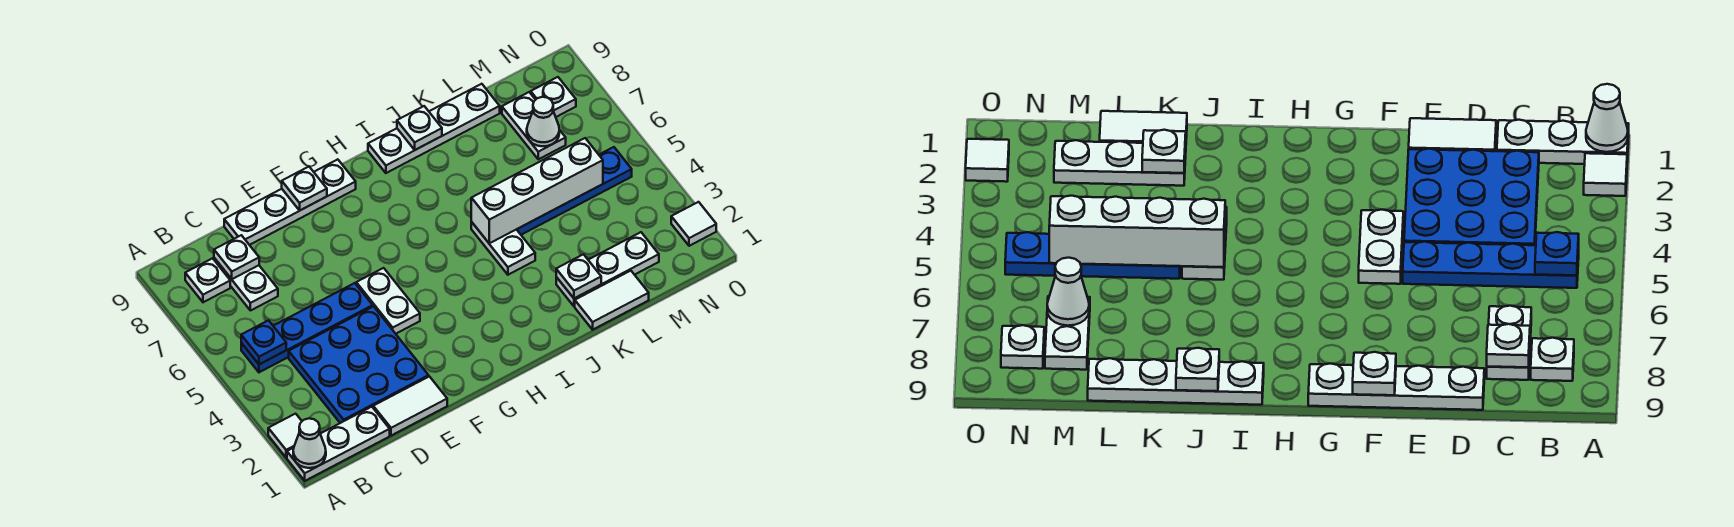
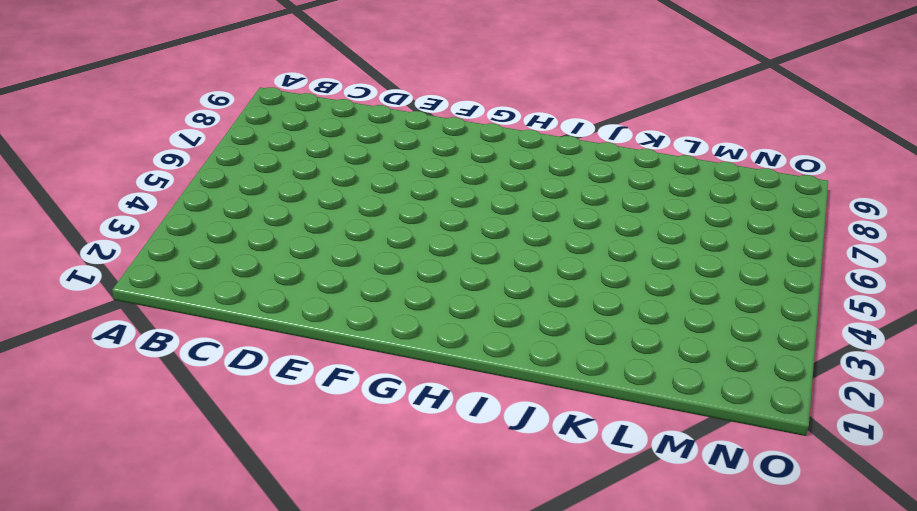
none -> white 1x3 plate [287,407,390,481]
none -> white 1x1 tile [268,414,302,458]
none -> blue 1x4 plate [241,283,373,372]

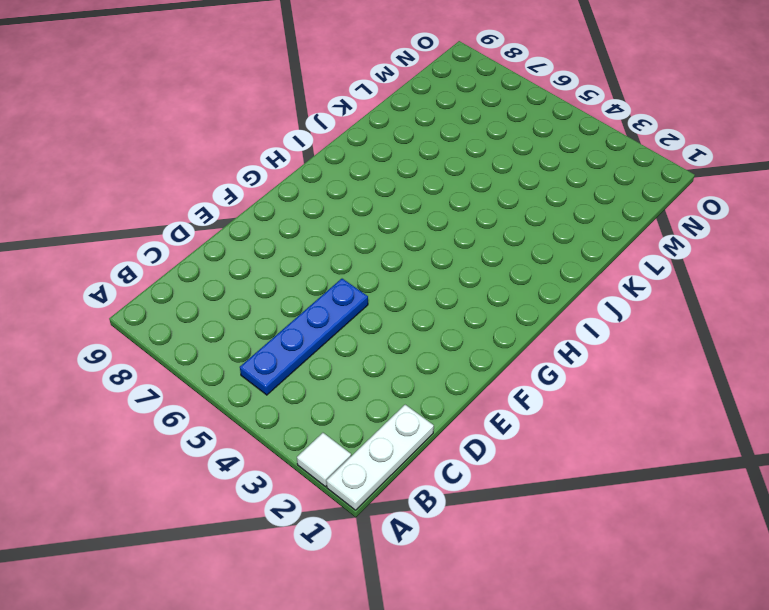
none -> white 1x1 plate [185,258,230,302]
none -> blue 3x3 plate [289,306,429,423]
none -> white 1x2 plate [214,258,278,311]

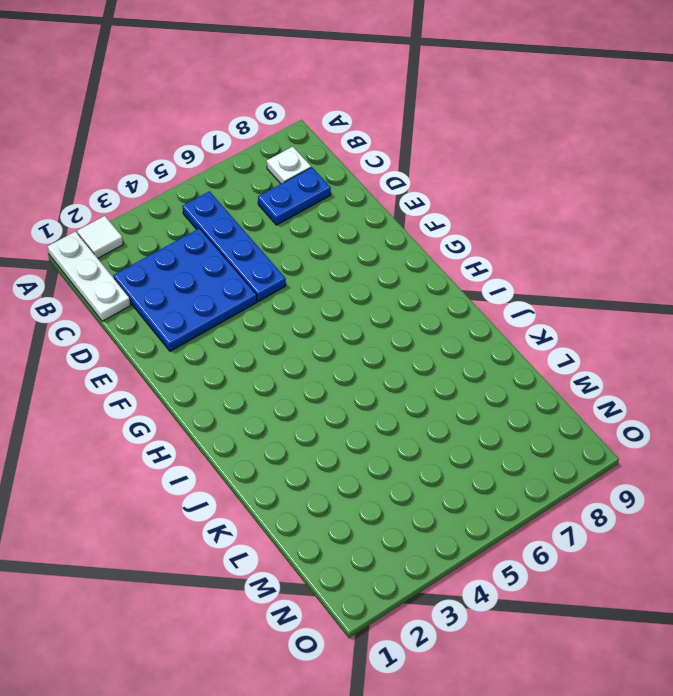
blue 1x2 plate [258,167,331,225] -> white 1x2 plate [214,258,278,311]
none -> white 1x2 tile [373,376,447,436]
none -> white 1x4 plate [224,159,356,245]
none -> white 1x2 plate [356,268,420,334]

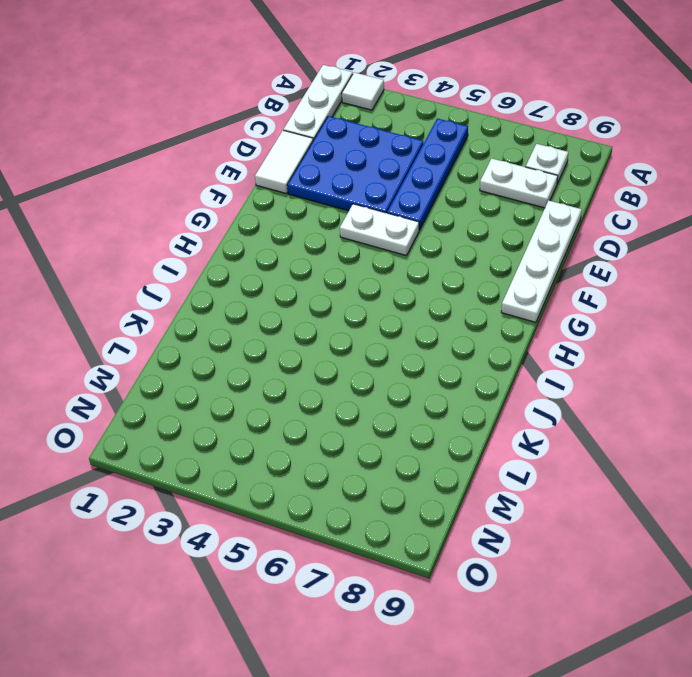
none -> white 1x4 plate [368,84,500,173]
none -> white 1x2 plate [471,222,535,275]
none -> white 1x2 tile [575,271,649,330]

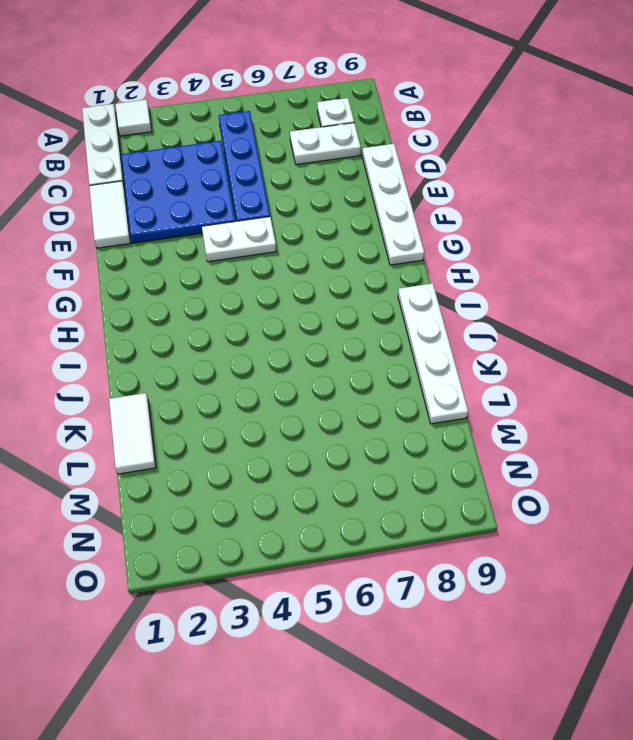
none -> white 1x2 plate [471,222,535,275]
none -> white 1x3 plate [556,232,659,306]
none -> blue 1x4 plate [517,147,632,235]

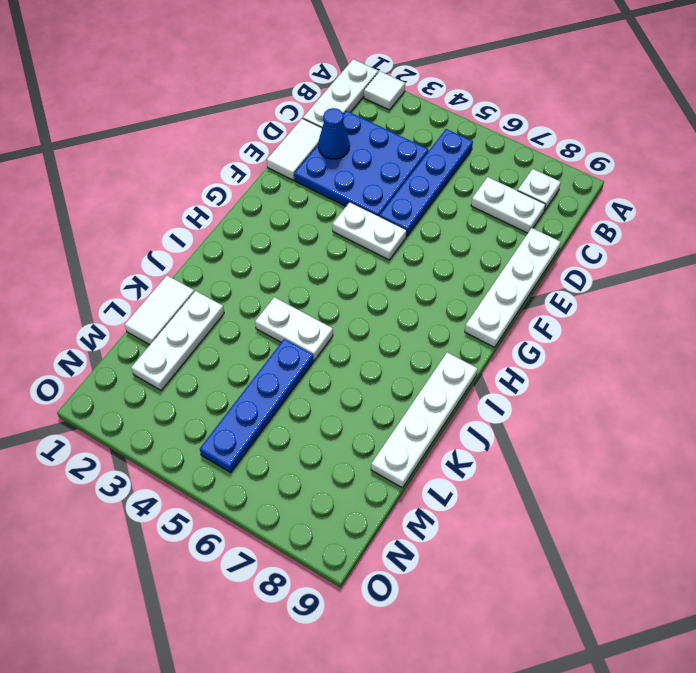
blue 1x1 cone [318,108,350,159] -> none
none -> white 1x2 plate [502,92,566,159]
none -> white 1x1 plate [531,77,576,117]
none -> white 1x1 tile [671,202,716,246]

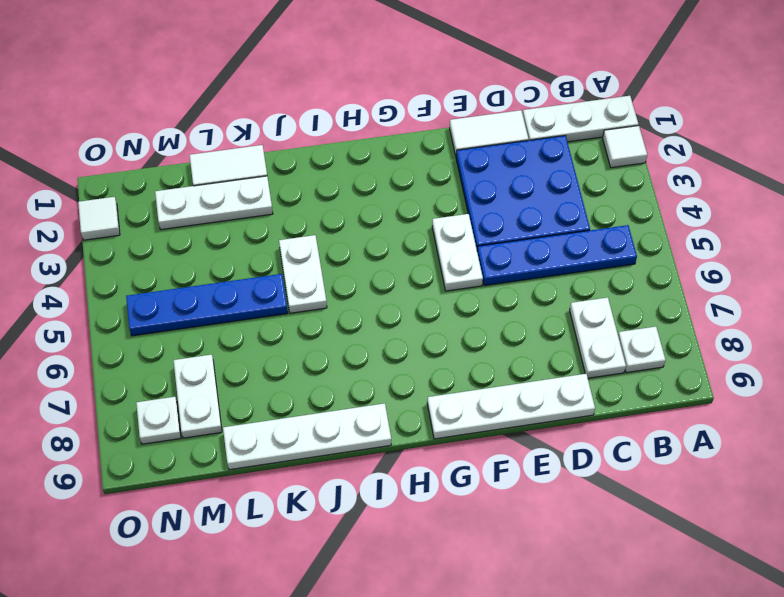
none -> white 1x1 cone [293,419,326,468]
none -> blue 1x1 plate [241,320,286,364]
none -> white 1x1 plate [214,235,259,279]

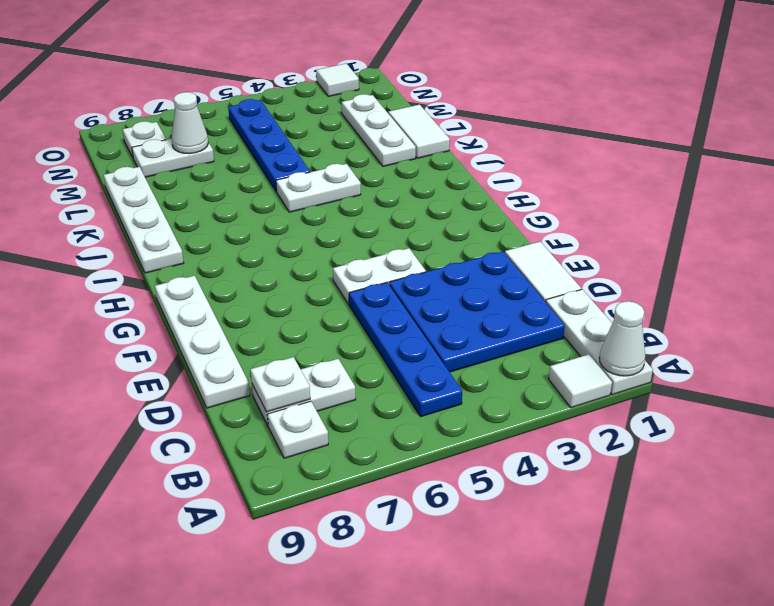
none -> blue 1x1 plate [241,320,286,364]
none -> white 1x1 plate [282,167,327,211]
none -> white 1x4 brick [471,138,603,243]

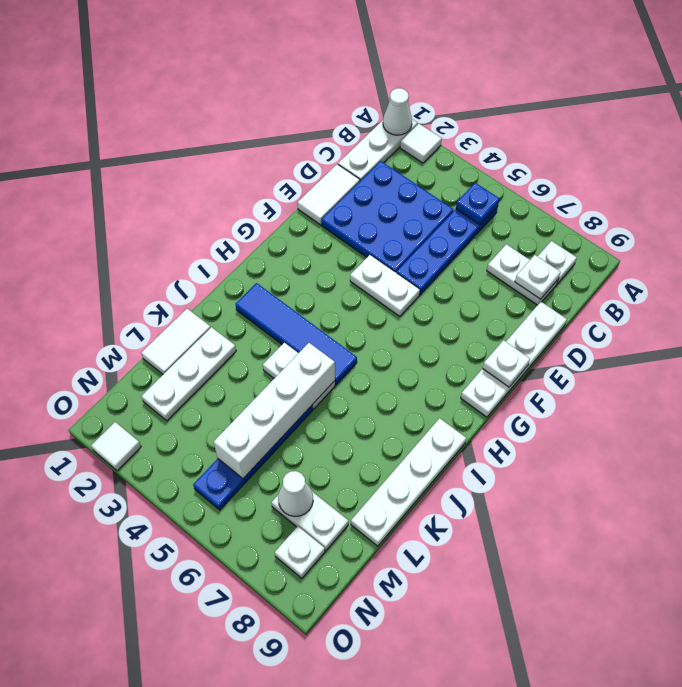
blue 1x4 tile [235,283,357,385] -> none
none -> white 1x1 plate [397,106,442,150]
none -> white 1x1 plate [556,254,601,298]

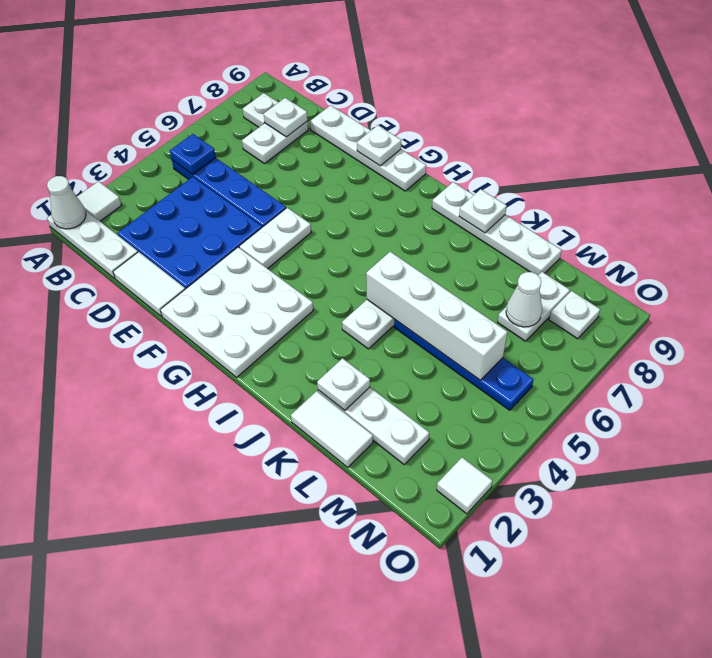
white 3x3 plate [160,247,313,377] -> none

